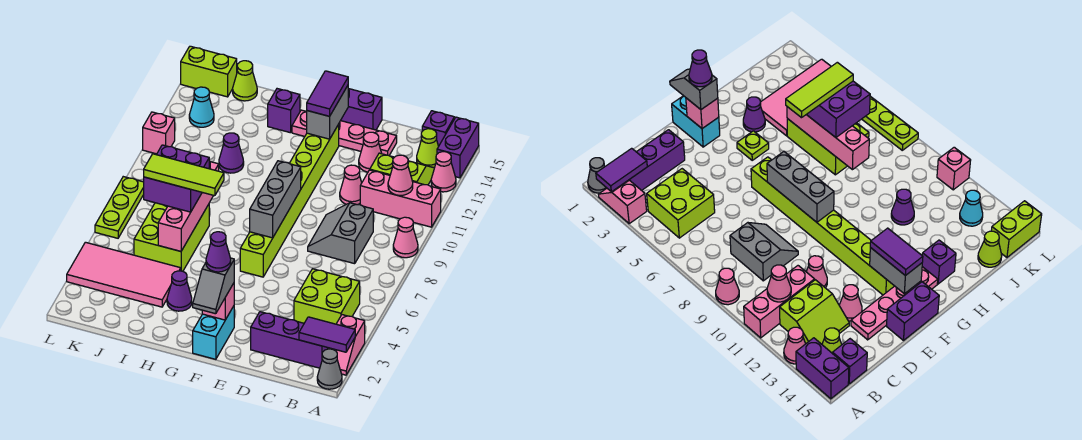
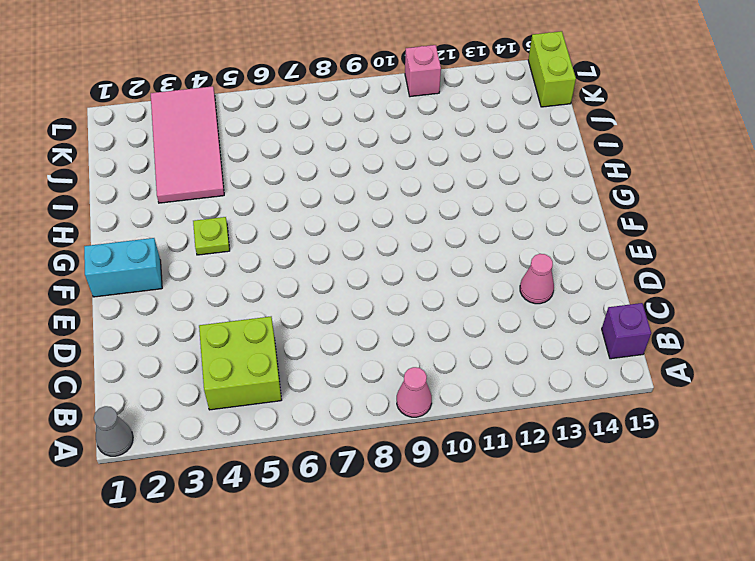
none -> pink 1x2 slope [328,315,365,375]
none -> pink 1x3 brick [360,170,441,227]
none -> pink 1x1 cone [431,152,456,192]
none -> purple 1x2 brick [437,117,479,178]

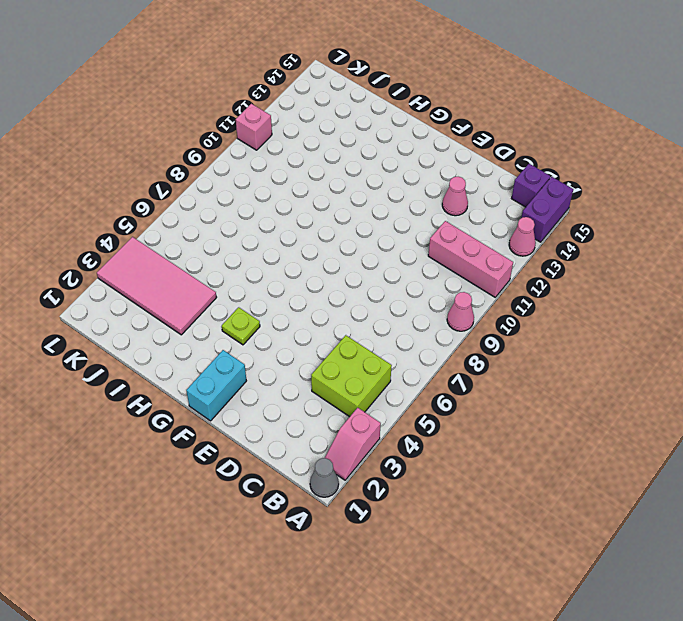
none -> purple 1x3 brick [251,312,328,368]
none -> lime 2x2 slope [370,153,434,185]
none -> lime 1x1 cone [417,129,439,168]
none -> grey 2x2 slope [308,203,373,264]

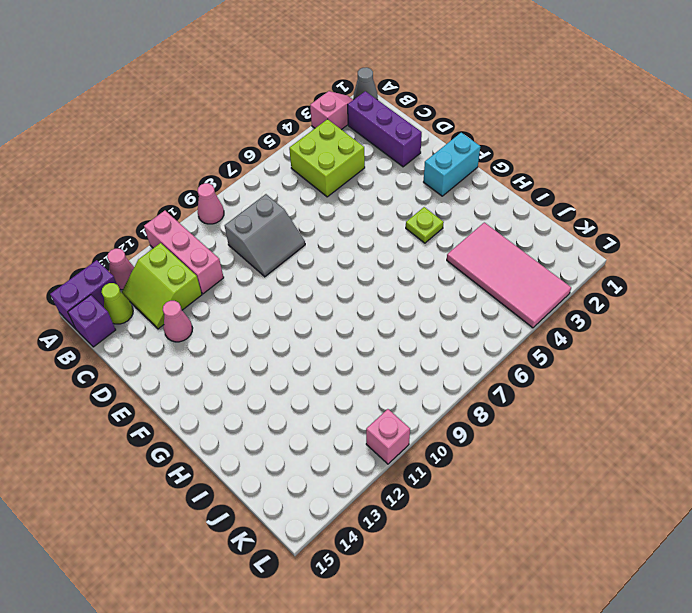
none -> pink 1x1 cone [340,165,362,205]
none -> pink 1x4 plate [292,110,397,155]
none -> purple 1x2 brick [341,89,382,130]
none -> lime 1x8 brick [240,125,339,277]

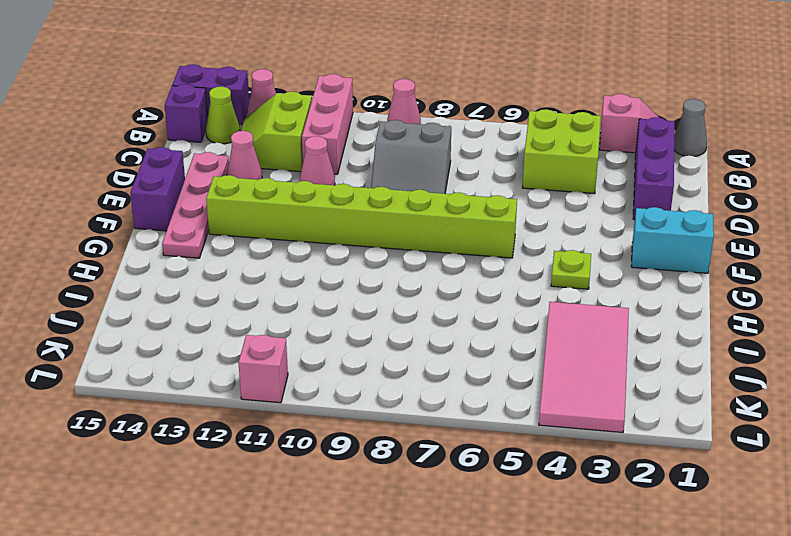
none -> purple 1x1 cone [167,271,192,311]
none -> purple 1x1 brick [268,89,300,133]
none -> lime 2x3 brick [134,203,209,271]
none -> purple 1x1 cone [219,133,244,173]

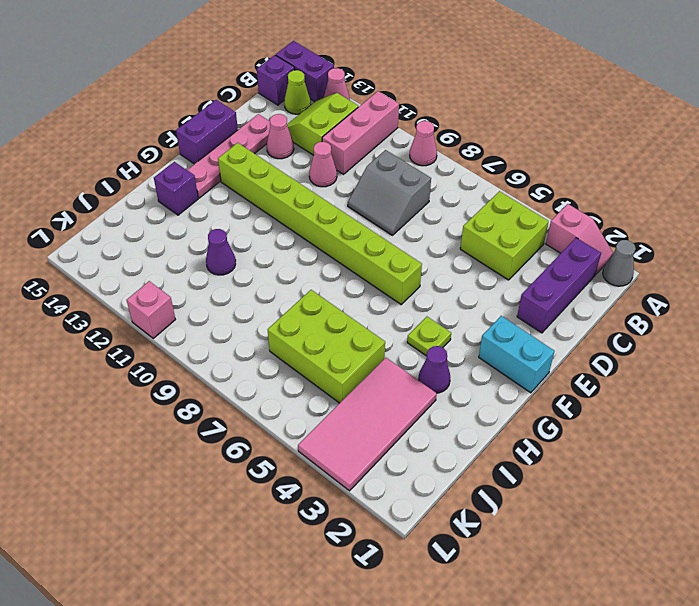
none -> lime 1x1 cone [233,61,257,101]
none -> cyan 1x1 cone [189,87,214,127]
none -> lime 1x2 brick [181,46,237,97]
none -> lime 1x3 plate [95,177,144,238]

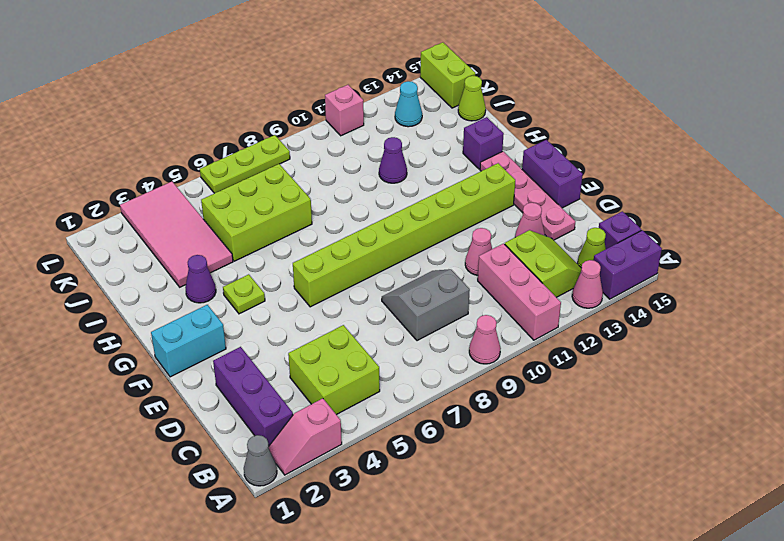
none -> purple 1x2 tile [299,317,355,352]
none -> pink 1x1 cone [388,155,413,195]
none -> pink 1x1 brick [202,283,234,320]
none -> grey 1x3 brick [250,161,301,238]

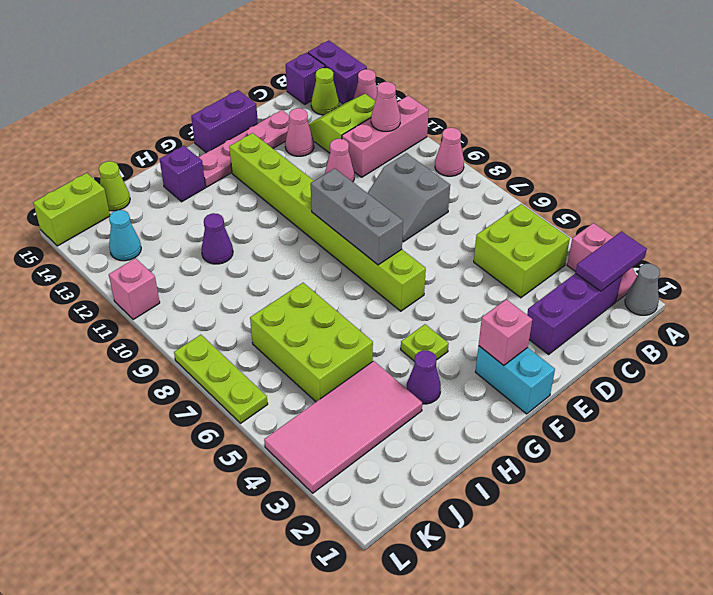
none -> grey 1x2 brick [307,86,348,139]
none -> pink 1x4 brick [158,161,219,251]
none -> grey 1x2 slope [193,258,234,314]
none -> purple 1x2 tile [307,71,348,116]

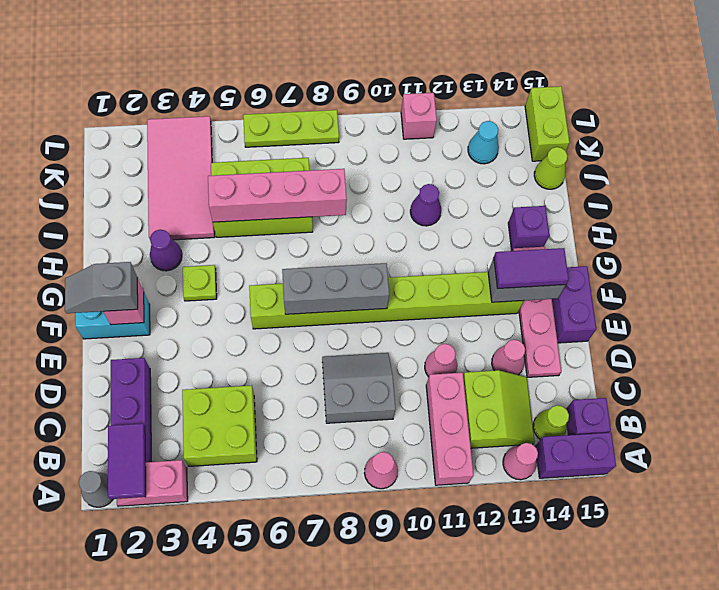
none -> pink 1x1 cone [388,155,413,195]
none -> purple 2x2 brick [144,145,209,212]
none -> purple 1x1 cone [206,232,231,272]
none -> lime 1x3 tile [144,154,224,196]

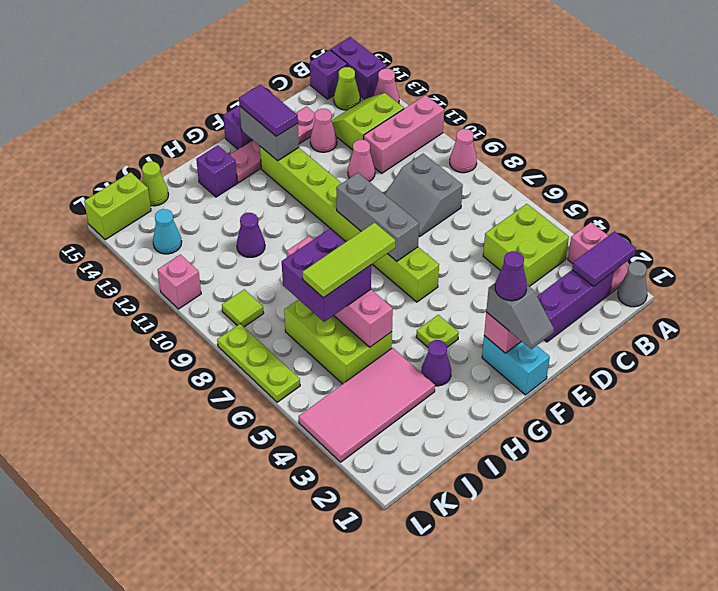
lime 1x1 tile [222,289,264,327] -> none
none -> pink 1x1 cone [388,155,413,195]

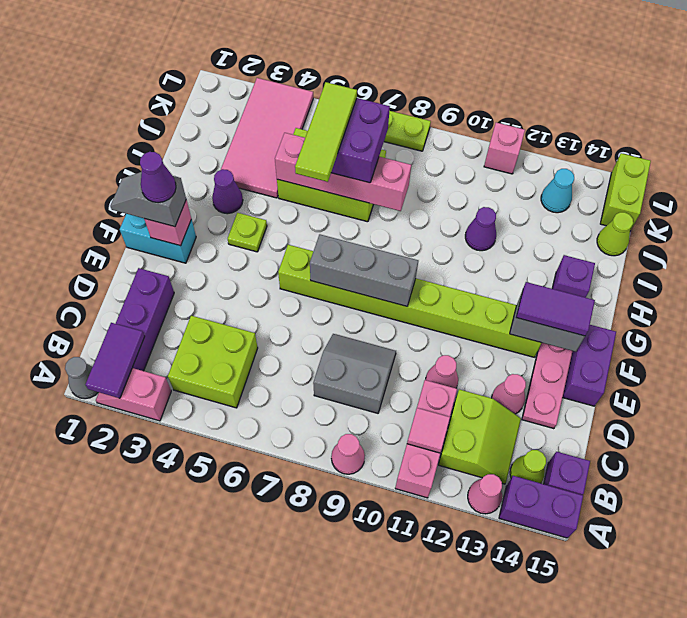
pink 1x1 tile [407,408,450,453] -> pink 1x1 cone [388,155,413,195]

